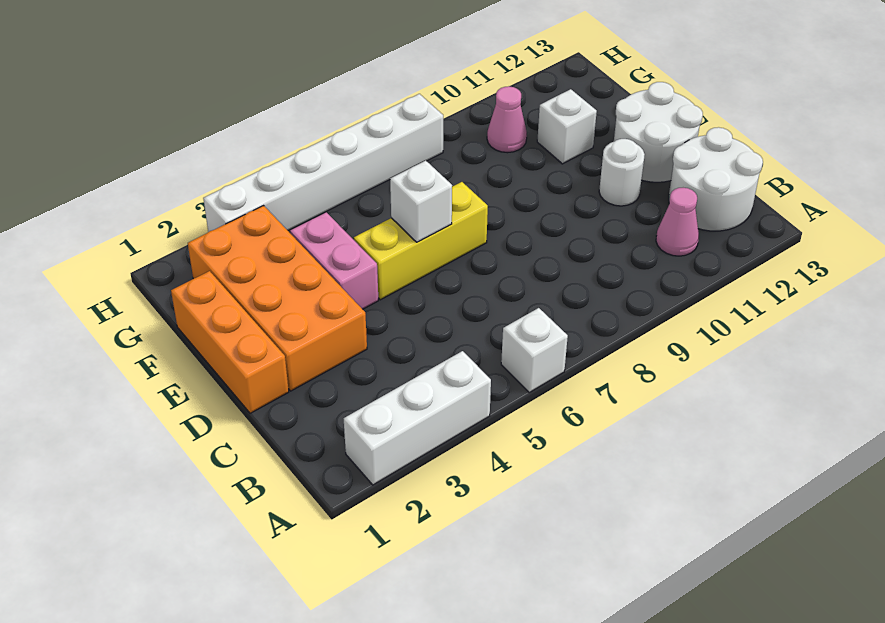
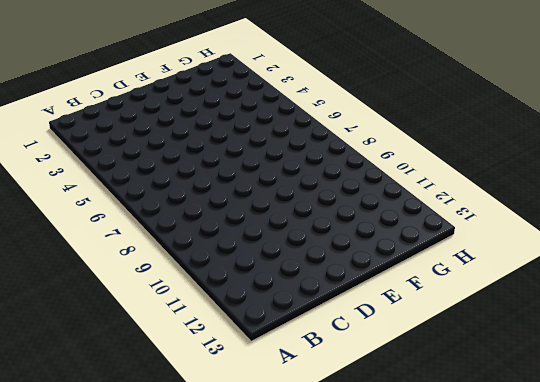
none -> white 1x3 brick [344,351,491,485]
none -> white 1x1 brick [501,308,568,392]
none -> pink 1x1 cone [656,188,699,256]

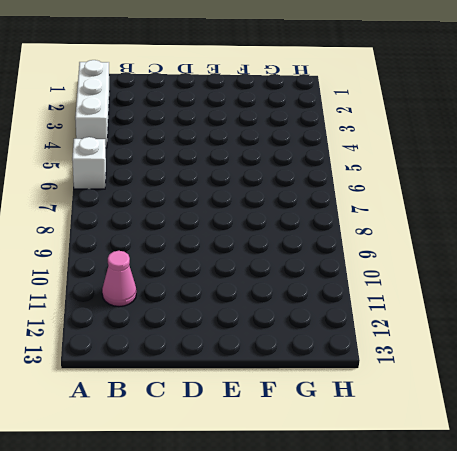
none -> white 2x2 round brick [669,127,763,231]
none -> orange 1x3 brick [171,271,289,413]
none -> orange 2x4 brick [188,206,367,391]

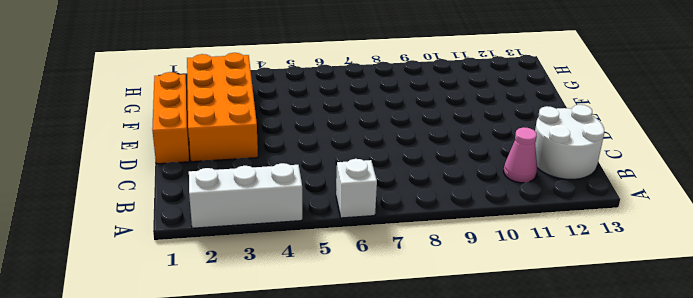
none -> white 1x1 round brick [599,139,645,206]
none -> white 2x2 round brick [614,82,703,182]
none -> pink 1x2 brick [290,212,378,309]

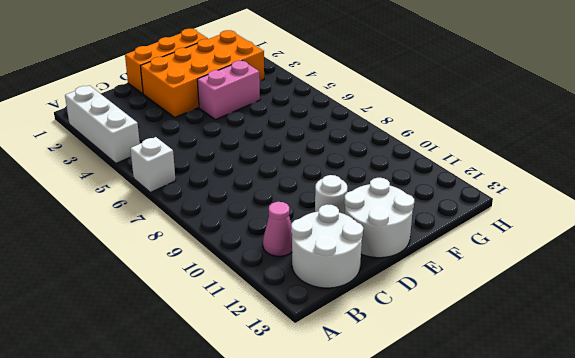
none -> yellow 1x3 brick [354,182,488,300]
none -> white 1x1 brick [537,89,597,164]
none -> pink 1x1 cone [487,86,527,153]

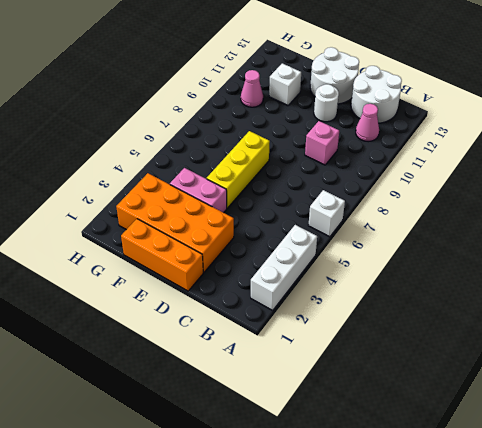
pink 1x1 brick [305,121,339,165] -> none
none -> white 1x6 brick [203,94,443,232]
none -> white 1x1 brick [390,161,452,242]

